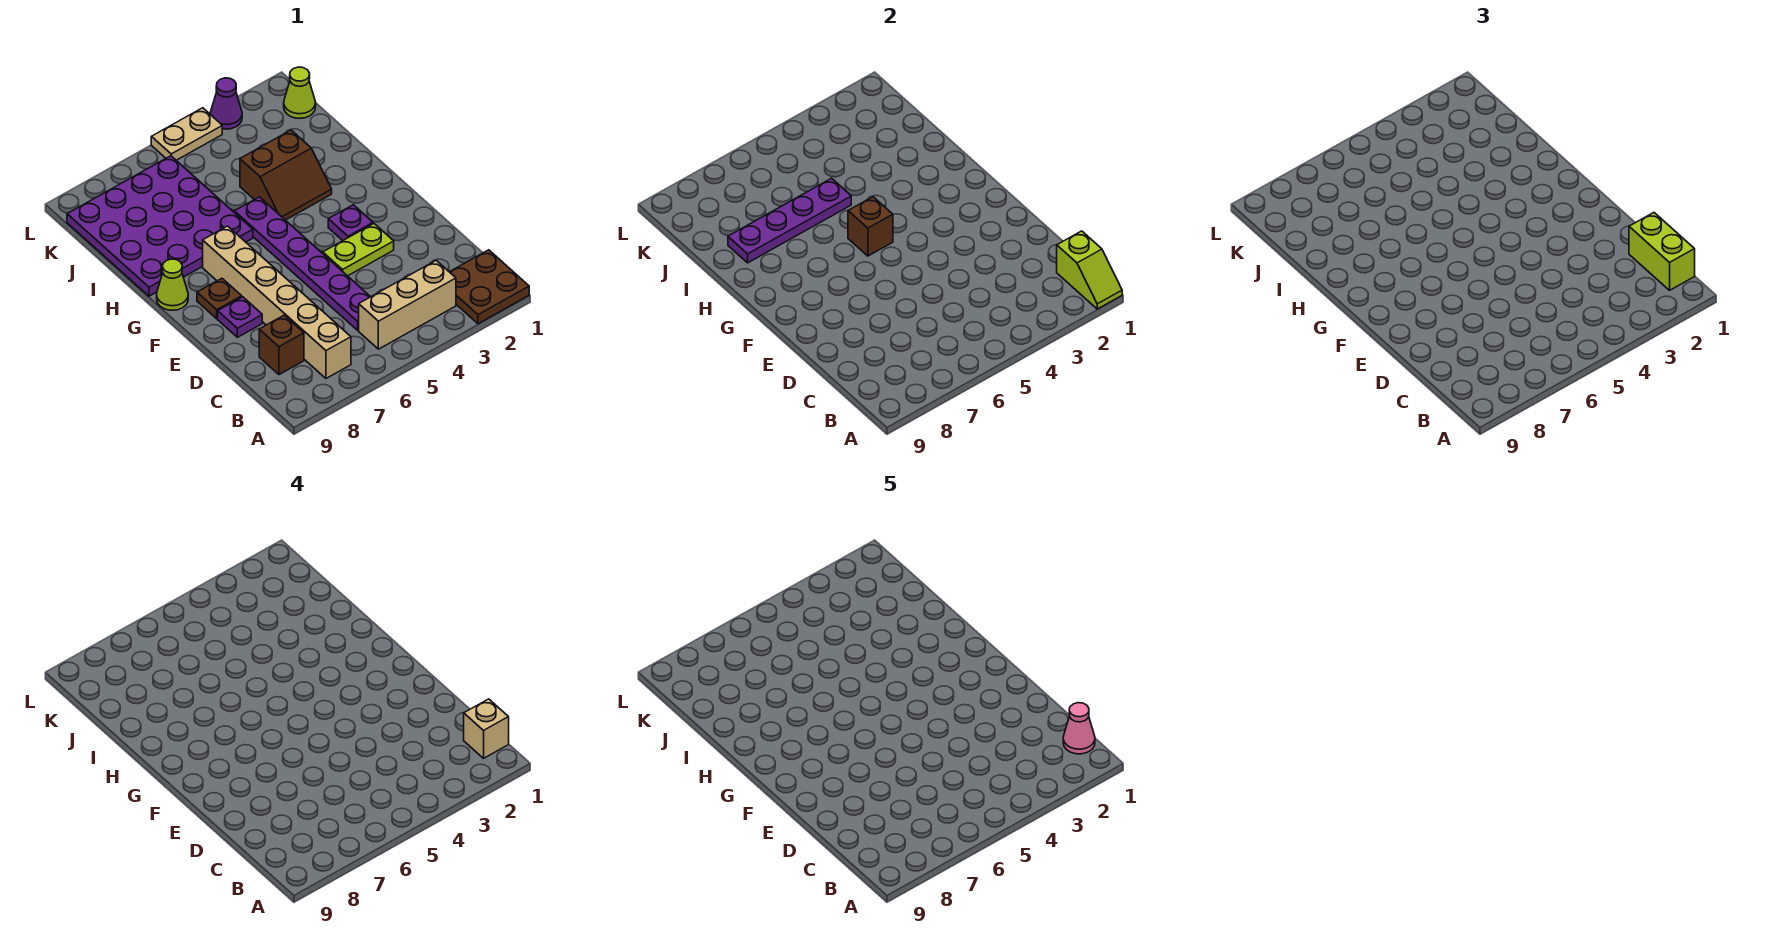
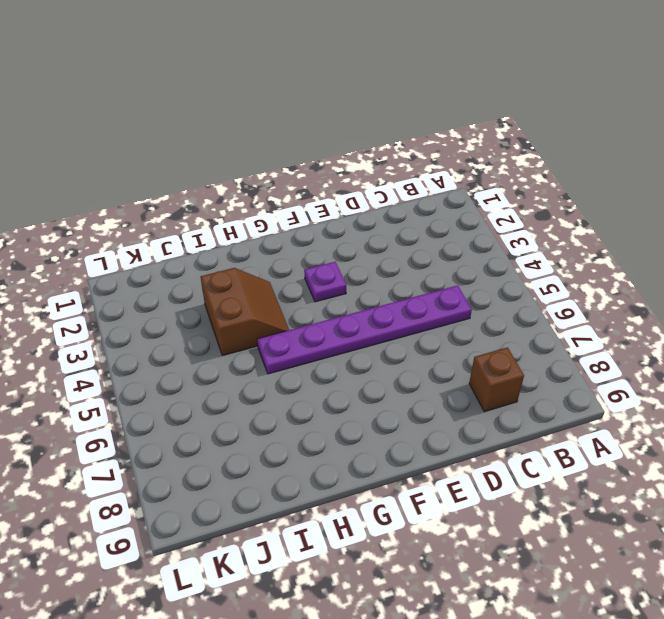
none -> brown 2x2 plate [450,250,529,324]
none -> tan 1x3 brick [359,260,456,349]
none -> tan 1x6 brick [203,226,351,378]

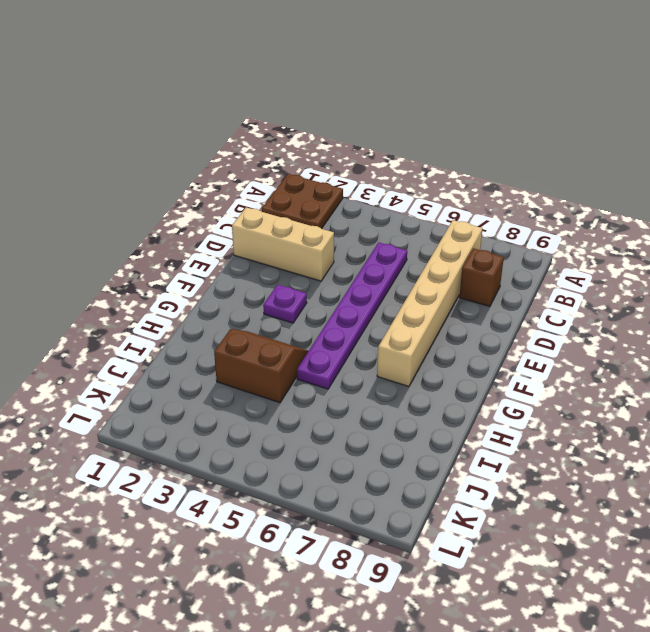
tan 1x3 brick [232,207,334,281] -> tan 1x3 brick moved to [359,260,456,349]
none -> lime 1x2 plate [323,224,394,276]
none -> purple 1x1 plate [218,297,262,337]
none -> brown 1x1 plate [197,278,242,319]

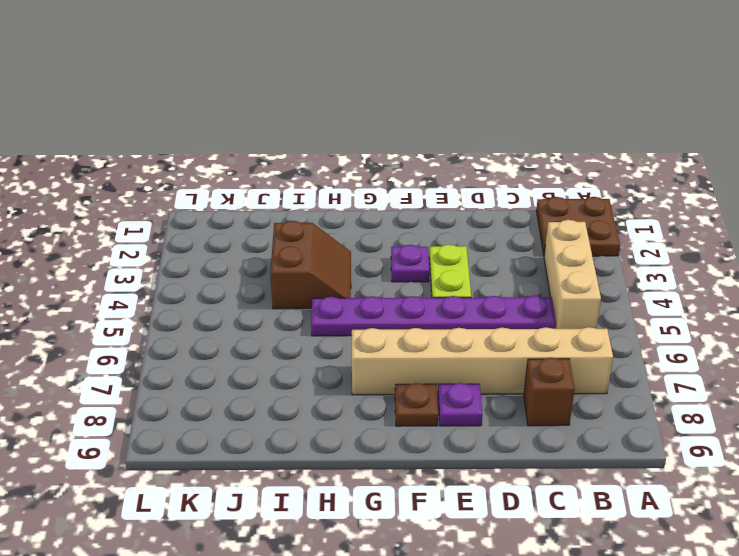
none -> lime 1x1 cone [157,259,188,310]
none -> purple 4x4 plate [67,156,253,296]
none -> lime 1x1 cone [284,67,316,118]

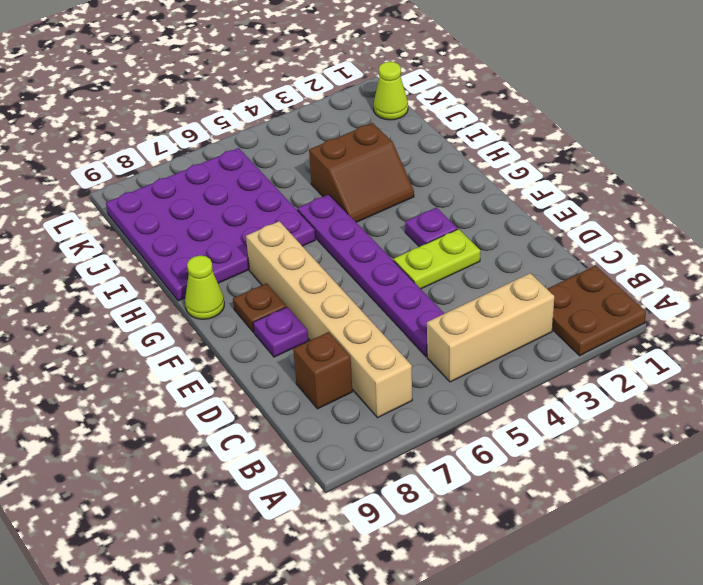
none -> purple 1x1 cone [210,78,242,129]
none -> tan 1x2 plate [151,108,222,160]
none -> lime 1x2 slope [1057,231,1122,309]

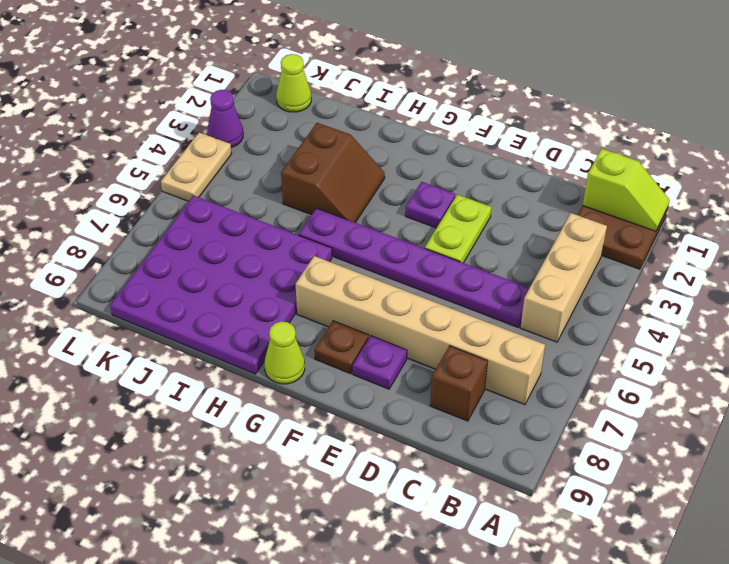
none -> brown 1x1 brick [848,197,893,256]
none -> purple 1x4 plate [728,178,851,263]
none -> lime 1x2 brick [1629,213,1695,290]

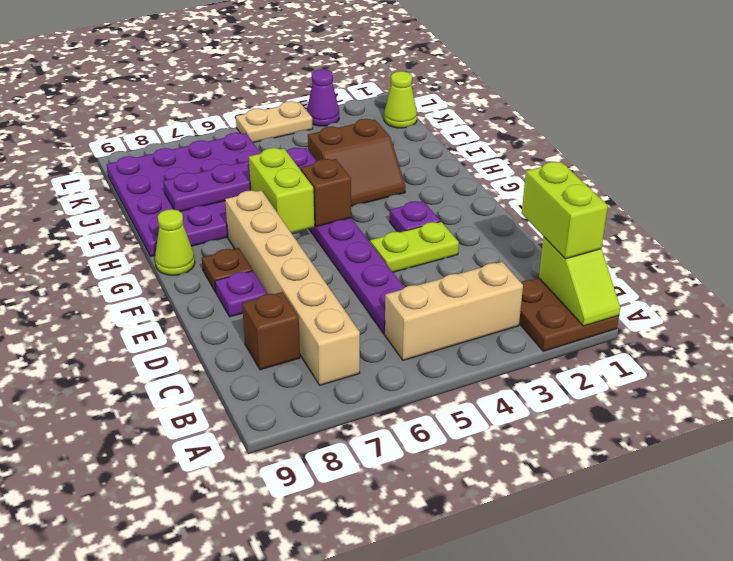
lime 1x2 brick [249,148,314,233] -> none
none -> tan 1x1 brick [464,699,509,758]
none -> pink 1x1 cone [1063,703,1095,754]

